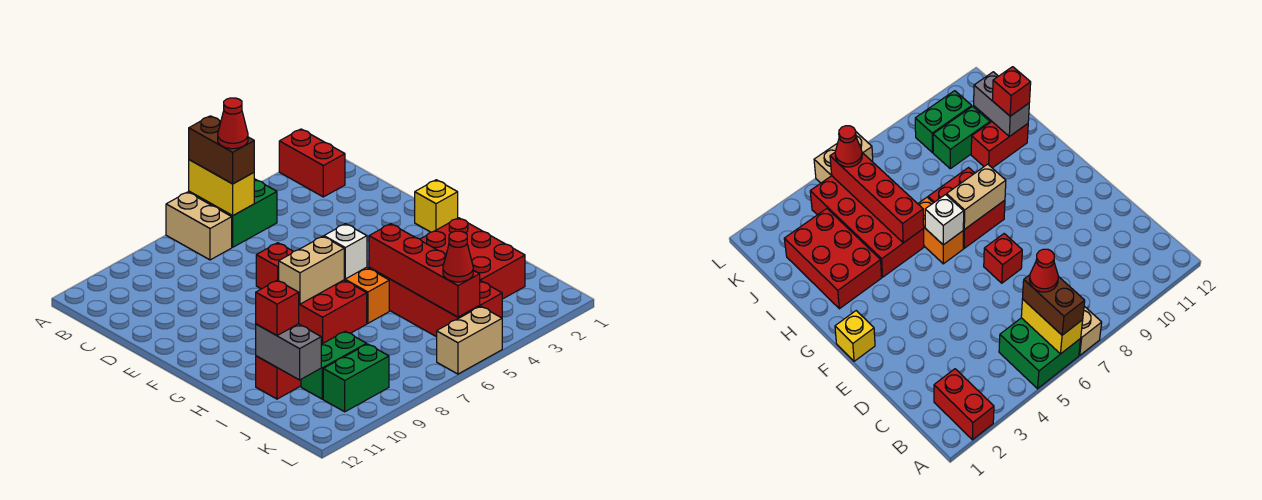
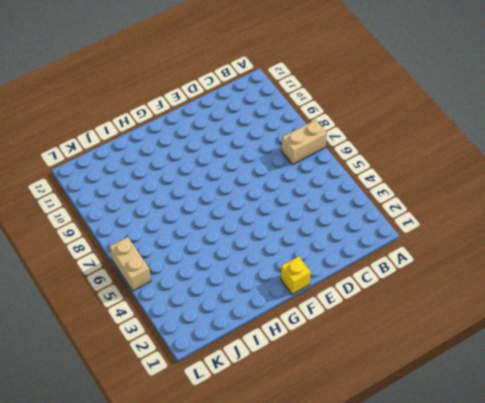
none -> red 1x2 brick [279,129,345,197]
none -> green 2x2 brick [189,179,277,247]
none -> red 1x1 brick [256,243,293,289]

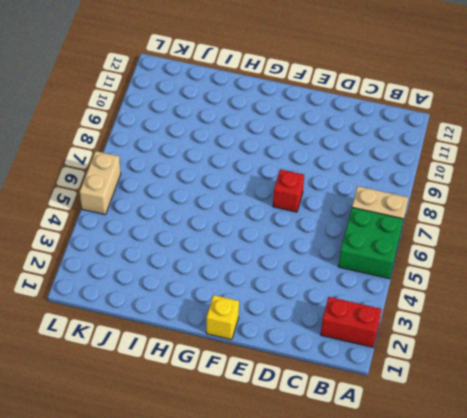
none -> orange 1x2 brick [344,267,389,323]
none -> red 2x2 brick [299,280,367,344]
none -> red 2x3 brick [420,218,525,299]

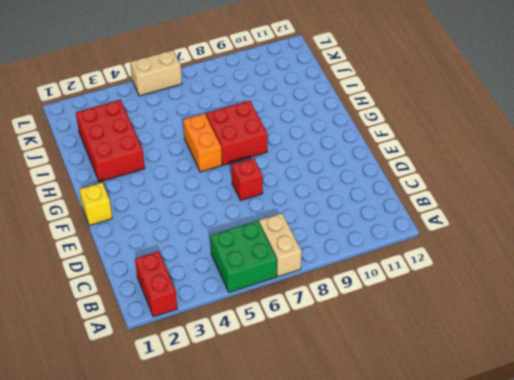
none -> red 2x4 brick [369,268,502,337]
none -> red 1x2 brick [256,356,301,399]
none -> green 1x2 brick [301,331,367,399]

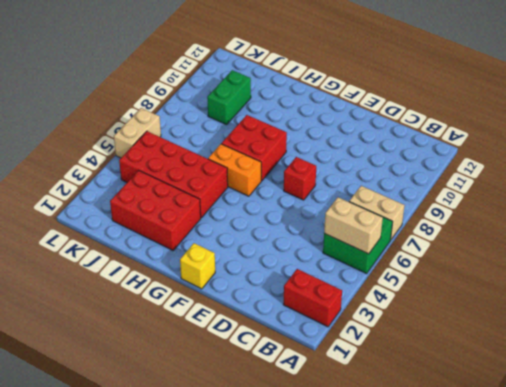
tan 1x2 brick [324,197,383,254] -> tan 1x2 brick turned to [279,236,344,304]
none -> red 1x2 brick [256,356,301,399]
none -> green 1x2 brick [323,344,389,412]
none -> yellow 1x2 brick [189,160,254,216]

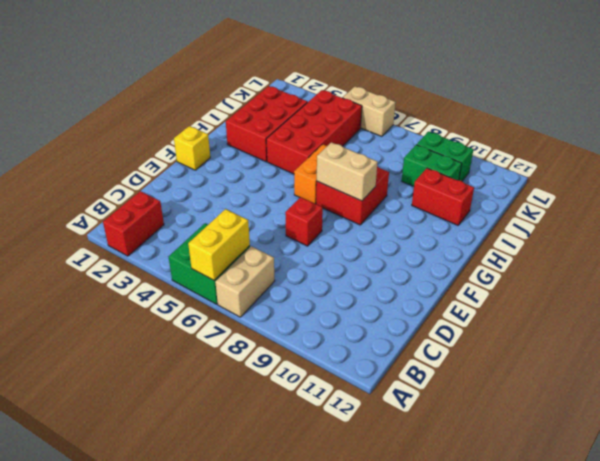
none -> white 1x1 brick [324,224,367,279]
none -> red 1x4 brick [369,224,480,317]
none -> grey 1x2 brick [256,324,321,380]

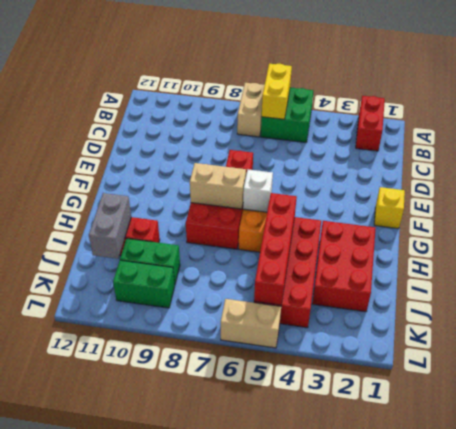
none -> brown 1x2 brick [189,116,254,184]
none -> red 1x1 brick [256,280,299,336]
none -> red 1x1 cone [443,231,473,282]

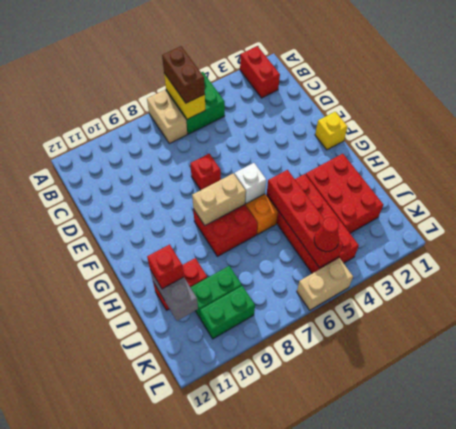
none -> red 1x1 cone [218,98,248,149]

